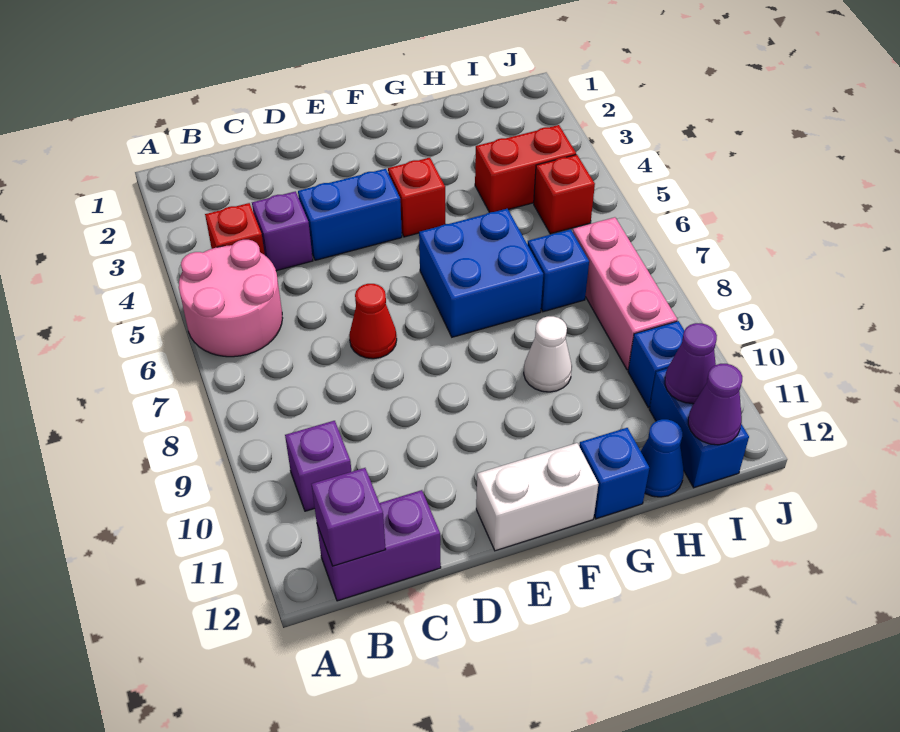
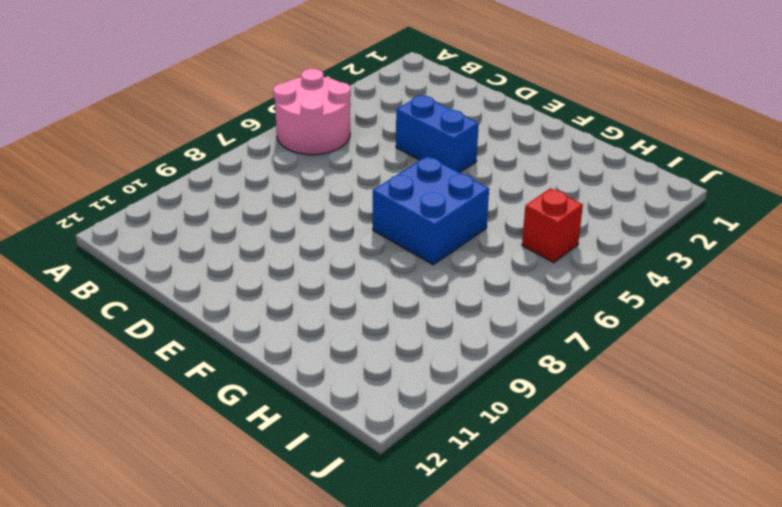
none -> red 1x1 brick [205,203,265,255]
none -> purple 1x1 brick [285,421,351,511]
none -> purple 1x2 brick [317,490,441,601]

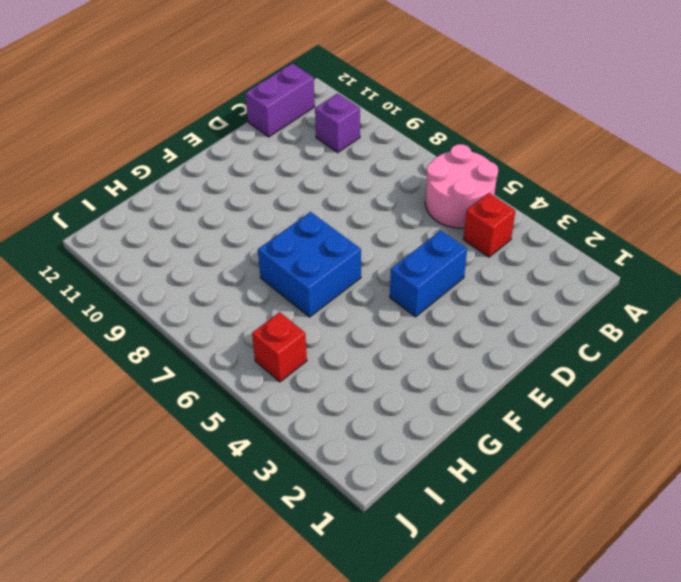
none -> purple 1x1 brick [252,191,313,271]
none -> red 1x1 cone [349,284,397,359]
none -> white 1x2 brick [476,443,598,551]

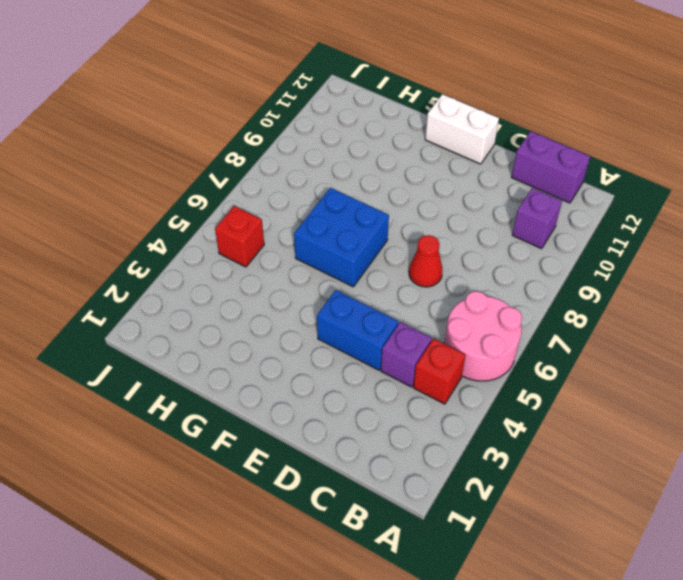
none -> red 1x1 brick [388,158,445,237]
none -> white 1x1 cone [524,316,572,392]
none -> blue 1x1 brick [579,428,649,519]

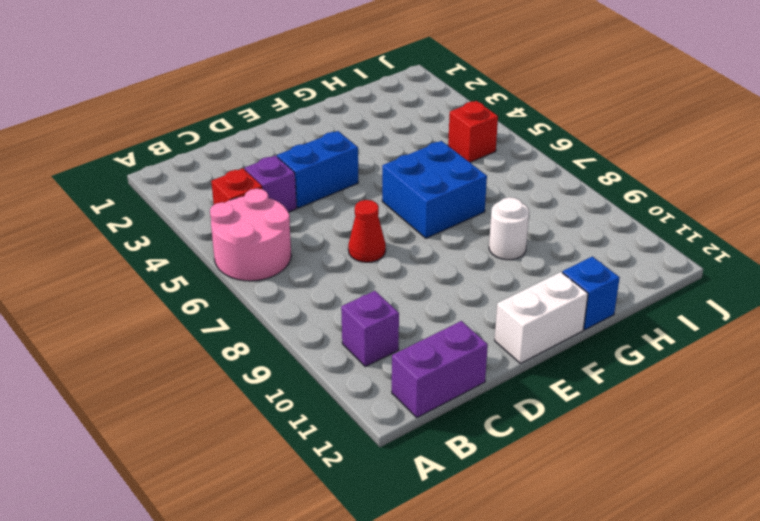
white 1x1 round brick [489,197,529,260] -> white 1x1 cone [524,316,572,392]
none -> red 1x1 brick [388,158,445,237]
none -> red 1x2 brick [475,125,576,213]
none -> blue 1x1 brick [528,229,589,312]

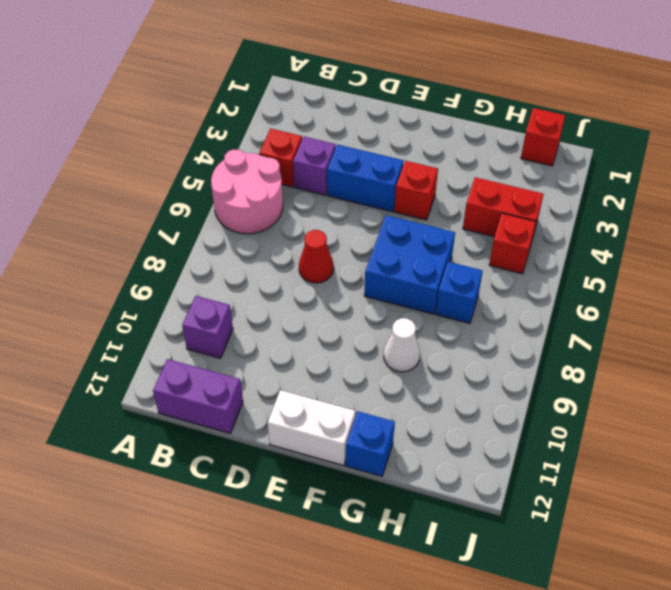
red 1x1 brick [521,108,565,166] -> none
none -> blue 1x1 cone [641,419,684,497]
none -> pink 1x3 brick [573,217,677,370]
none -> blue 1x1 brick [628,321,684,408]

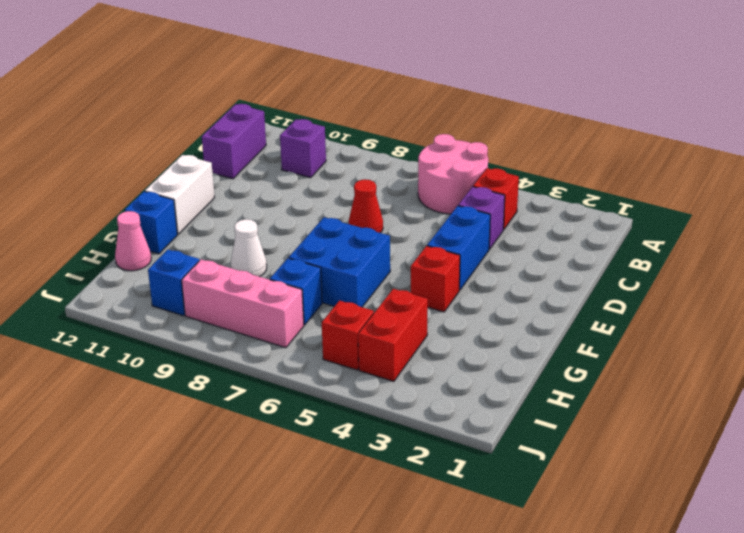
pink 1x1 cone [115,211,151,271] -> blue 1x1 cone [641,419,684,497]
none -> blue 1x2 brick [649,369,749,488]
none -> purple 1x1 brick [312,468,386,566]
none -> purple 1x1 cone [665,323,717,404]

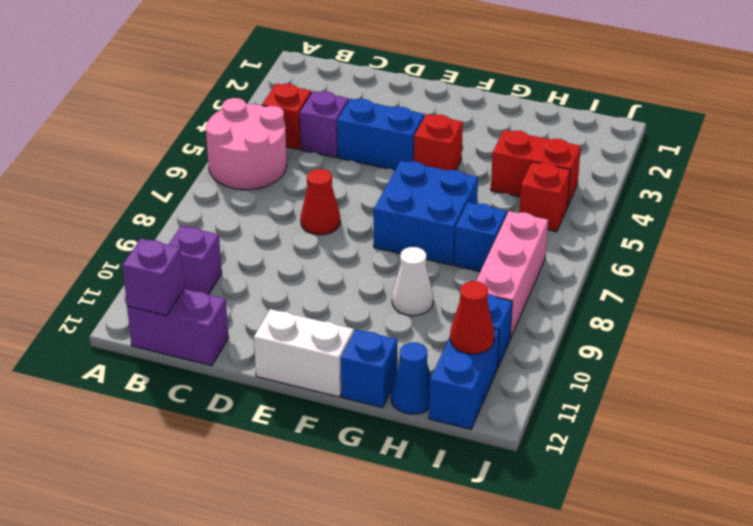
red 1x1 cone [450,281,495,354] -> purple 1x1 cone [665,323,717,404]
none -> purple 1x1 cone [688,364,742,445]

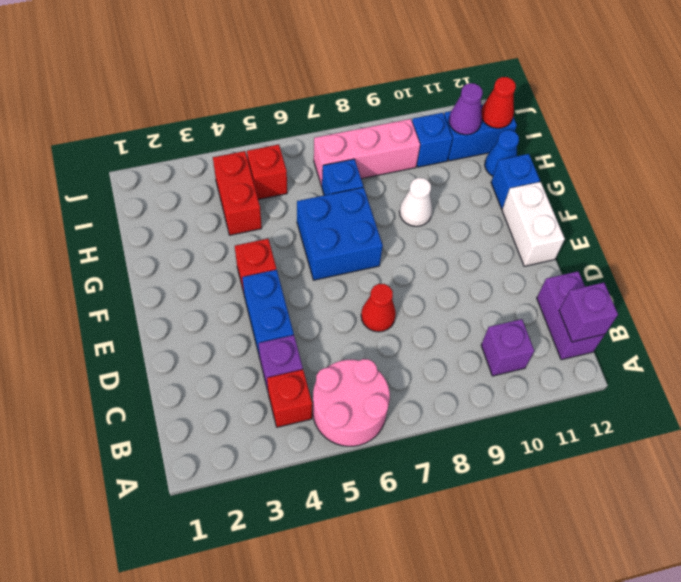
red 1x1 cone [481,77,516,128] -> purple 1x1 cone [688,364,742,445]

